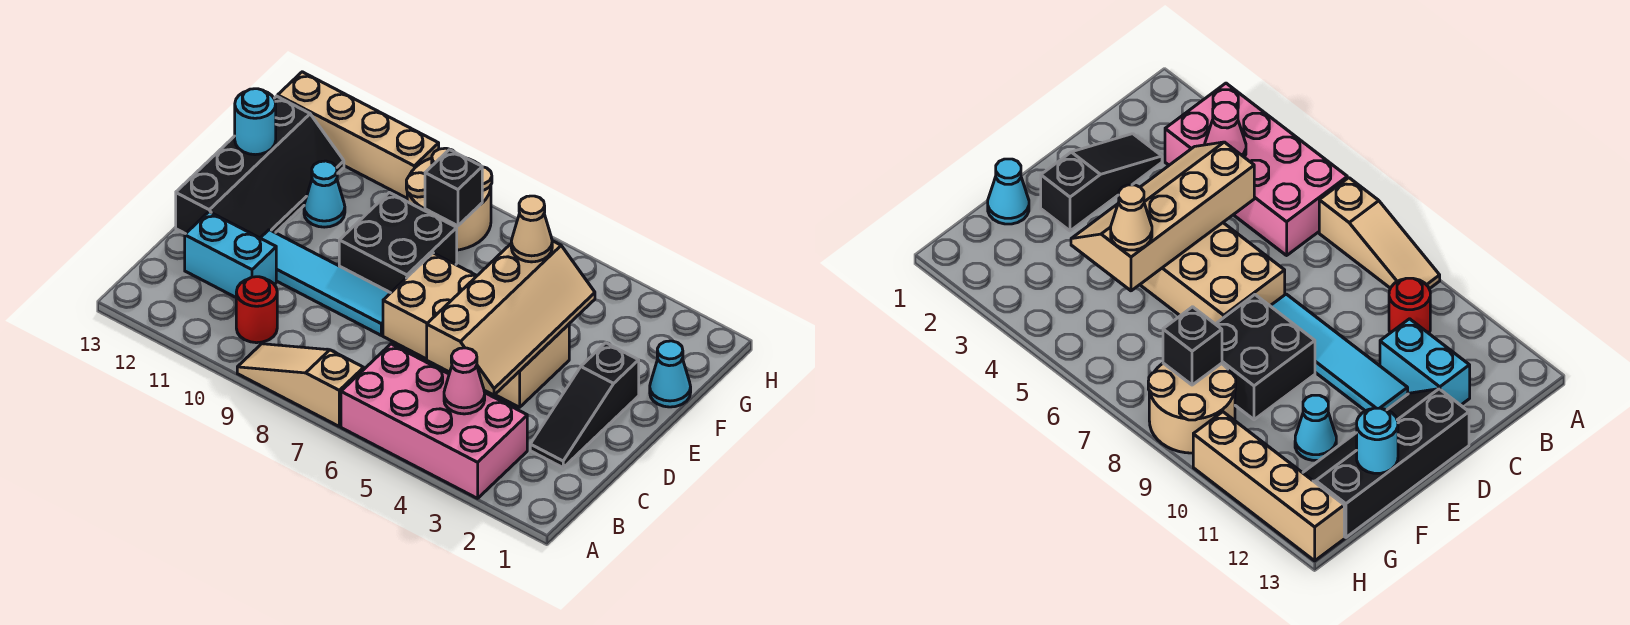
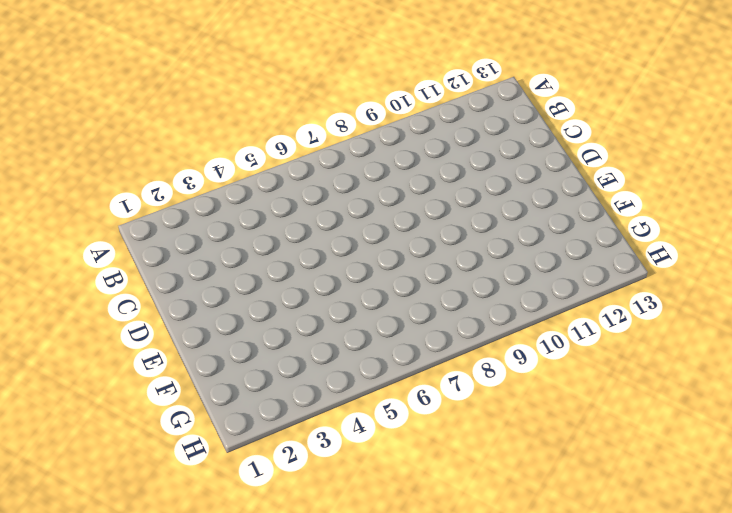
none -> pink 2x4 brick [341,344,527,498]
none -> tan 1x3 slope [237,344,364,426]
none -> red 1x1 round brick [236,277,277,343]

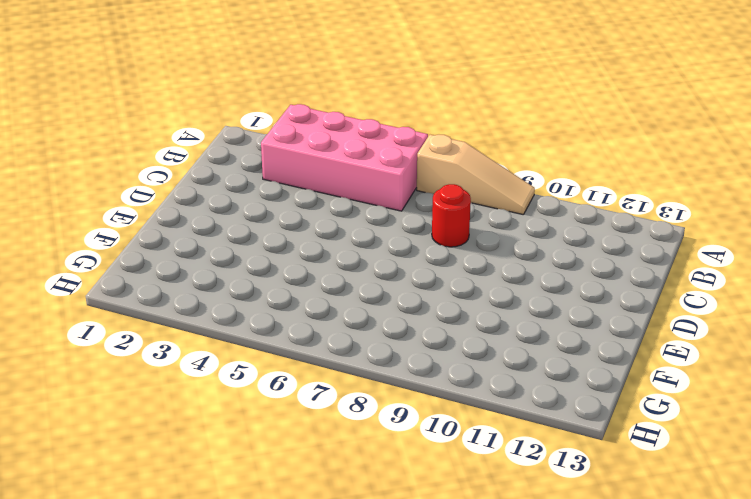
red 1x1 round brick [432,184,471,247] -> red 1x1 round brick moved to [236,277,277,343]
none -> black 1x3 slope [530,343,639,468]
none -> cyan 1x2 brick [185,212,276,297]
none -> tan 2x4 brick [383,253,569,407]

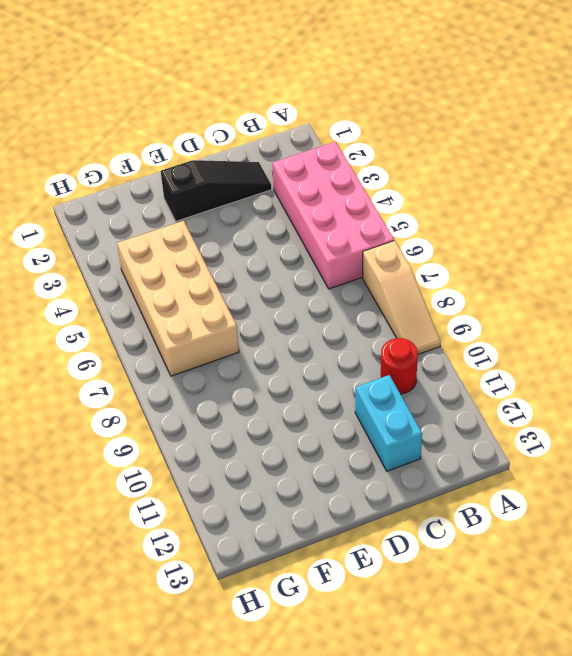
tan 2x4 brick [117,221,239,376] -> tan 2x4 brick moved to [383,253,569,407]
none -> cyan 1x4 tile [261,230,390,335]
none -> black 2x4 slope [176,96,344,238]
none -> black 2x2 brick [339,192,457,293]

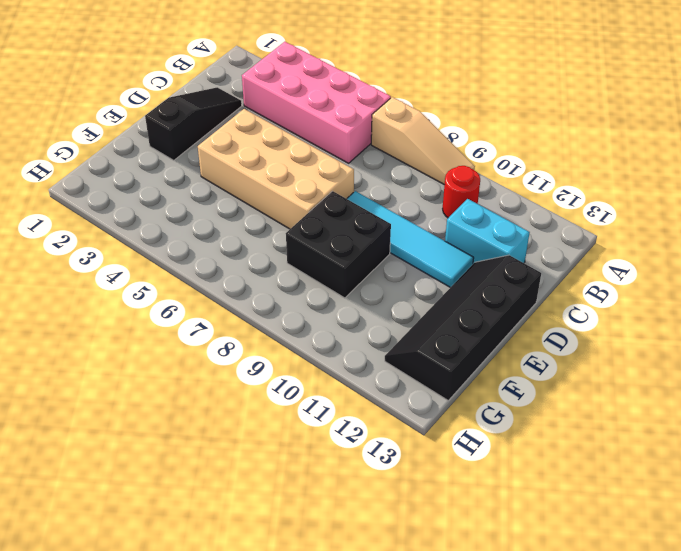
none -> cyan 1x1 cone [650,341,691,407]
none -> cyan 1x1 cone [304,161,345,227]
none -> tan 2x2 round brick [406,148,492,250]

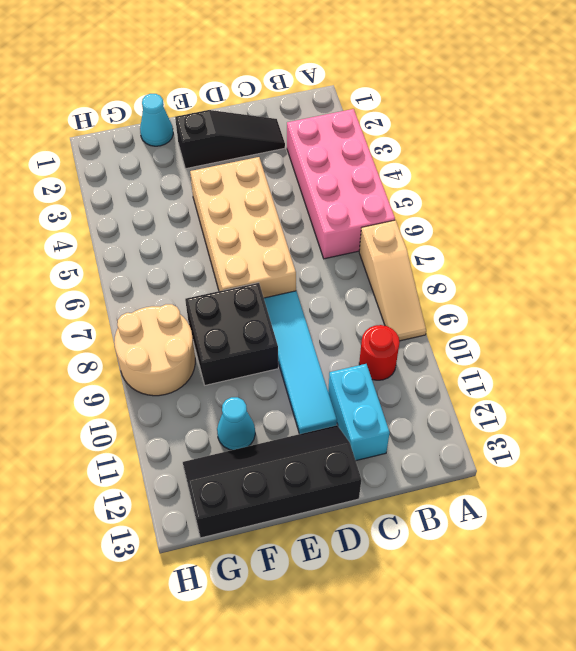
none -> tan 1x4 brick [278,72,439,198]
none -> pink 1x1 cone [444,348,485,414]
none -> tan 2x4 slope [427,241,595,395]

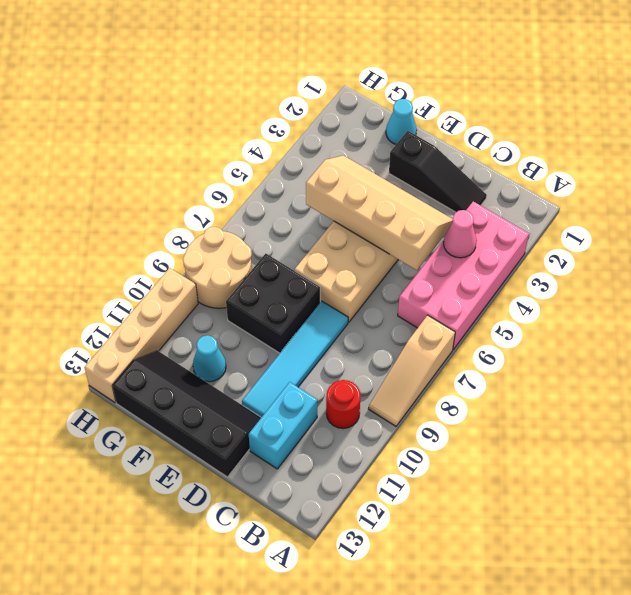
none -> cyan 1x1 round brick [235,89,276,155]
none -> black 1x1 brick [425,150,482,226]
none -> tan 1x1 cone [511,196,552,262]

